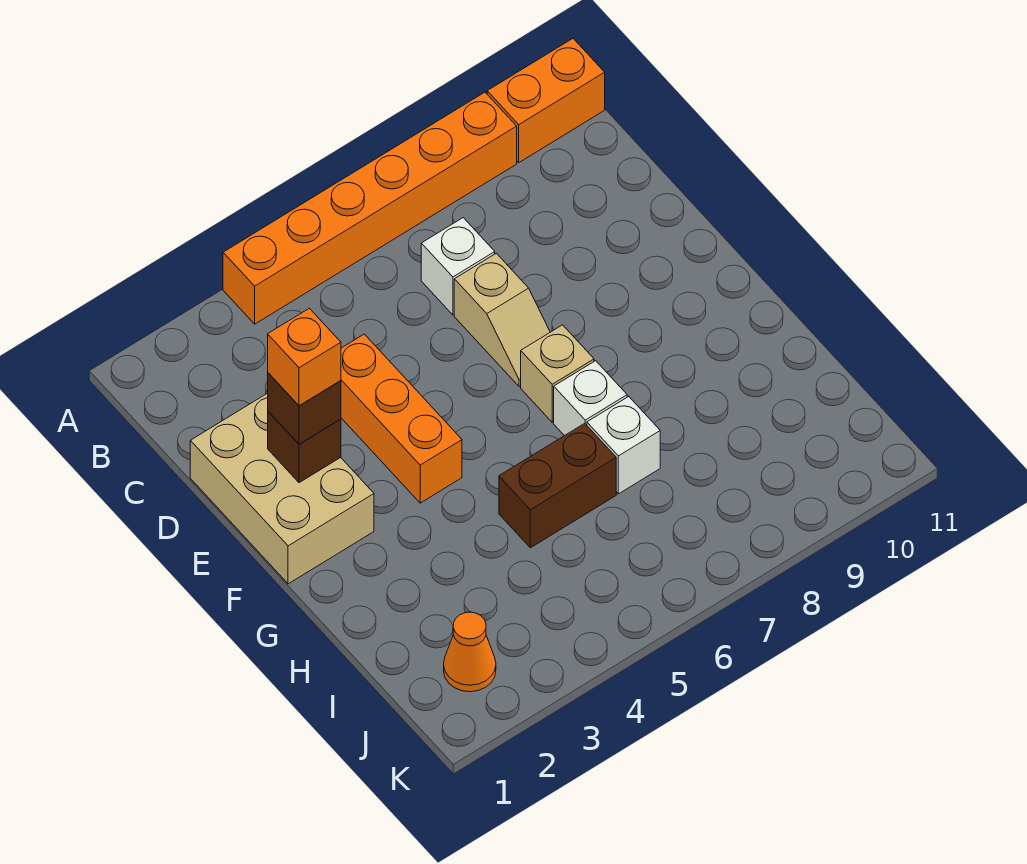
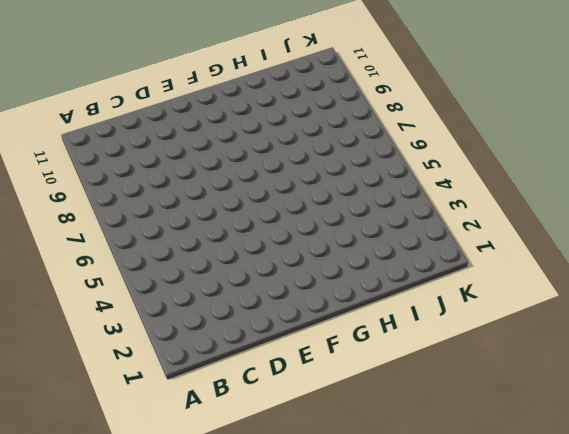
none -> orange 1x6 brick [223,92,517,324]
none -> orange 1x2 brick [487,39,605,162]
none -> white 1x1 brick [421,218,495,315]

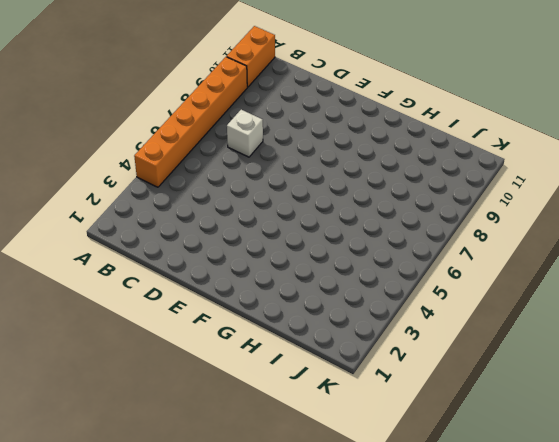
none -> tan 2x3 brick [190,393,374,584]
none -> orange 1x3 brick [341,334,462,503]
none -> tan 1x2 slope [454,253,550,387]

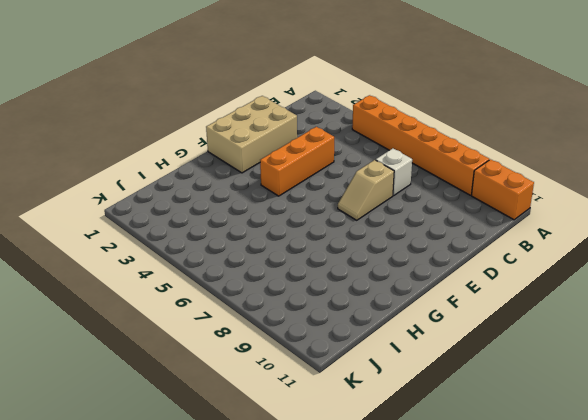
none -> tan 1x1 brick [521,325,594,422]
none -> white 1x1 brick [554,361,627,436]
none -> brown 1x2 brick [499,423,616,548]

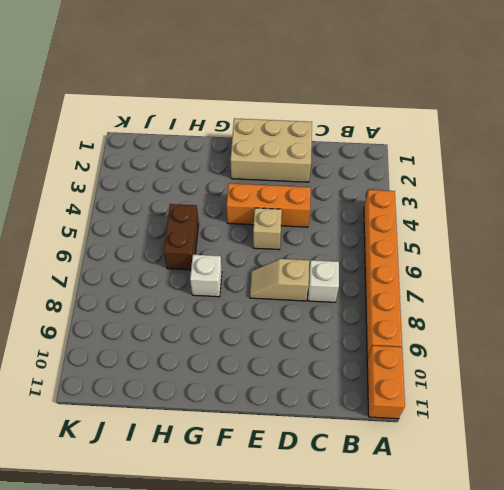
tan 1x1 brick [253,208,282,250] -> tan 1x1 brick moved to [521,325,594,422]
none -> white 1x1 brick [587,397,660,494]
none -> orange 1x1 cone [444,612,496,692]
none -> brown 1x1 brick [268,411,341,483]

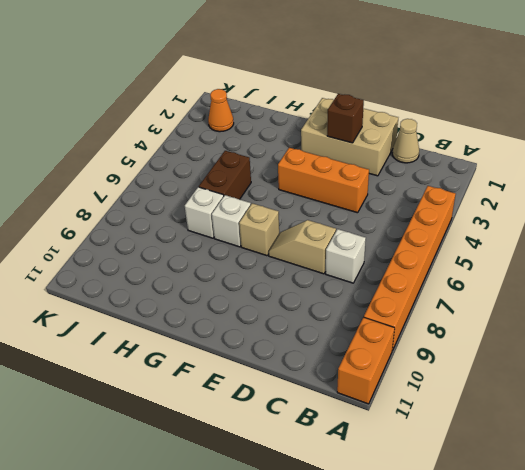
tan 1x1 cone [392,119,419,163] -> none
none -> brown 1x1 brick [268,373,341,444]
none -> orange 1x1 brick [268,308,341,406]

